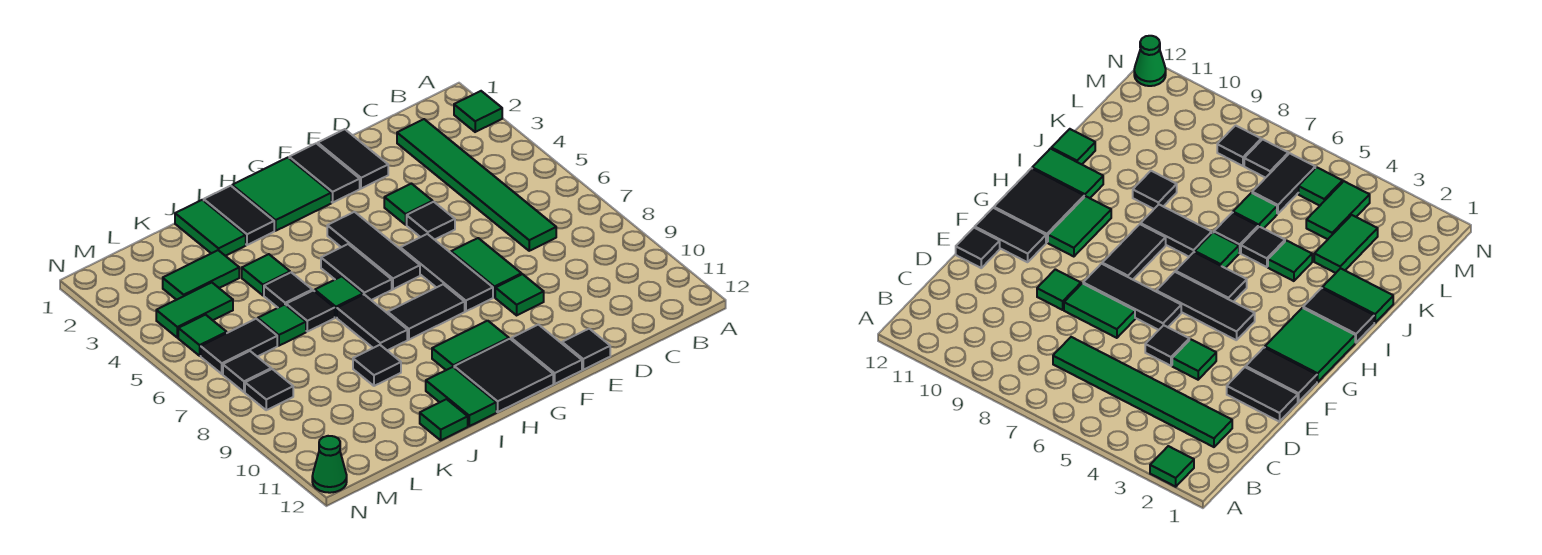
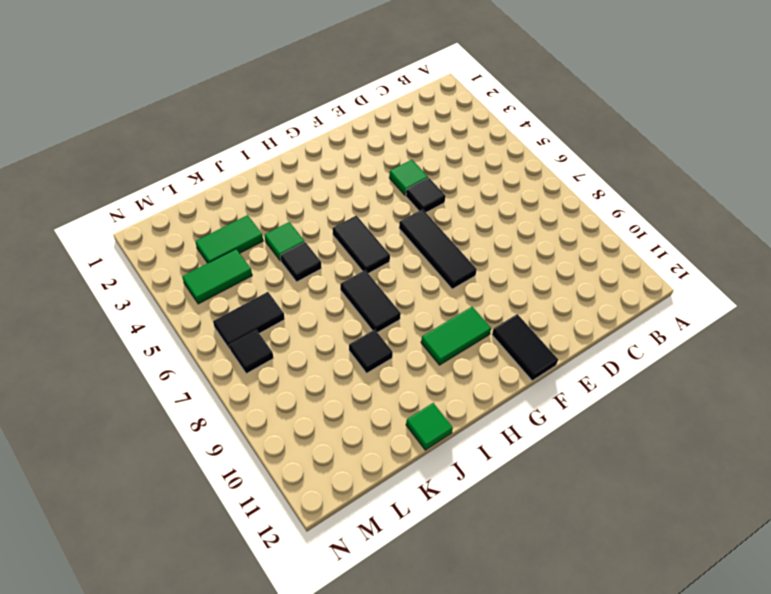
none -> green 1x1 tile [454,91,502,132]
none -> green 1x6 tile [397,119,556,251]
none -> black 1x2 tile [318,129,388,189]
none -> green 1x2 tile [451,238,522,297]

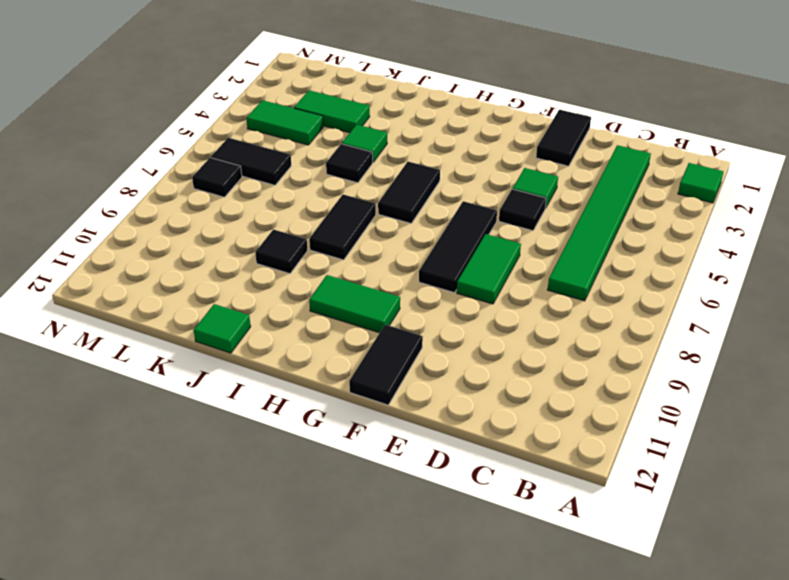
none -> green 1x1 tile [495,274,544,315]
none -> black 1x1 tile [562,329,610,370]
none -> black 1x2 tile [289,143,360,203]
none -> green 2x2 tile [232,158,331,231]

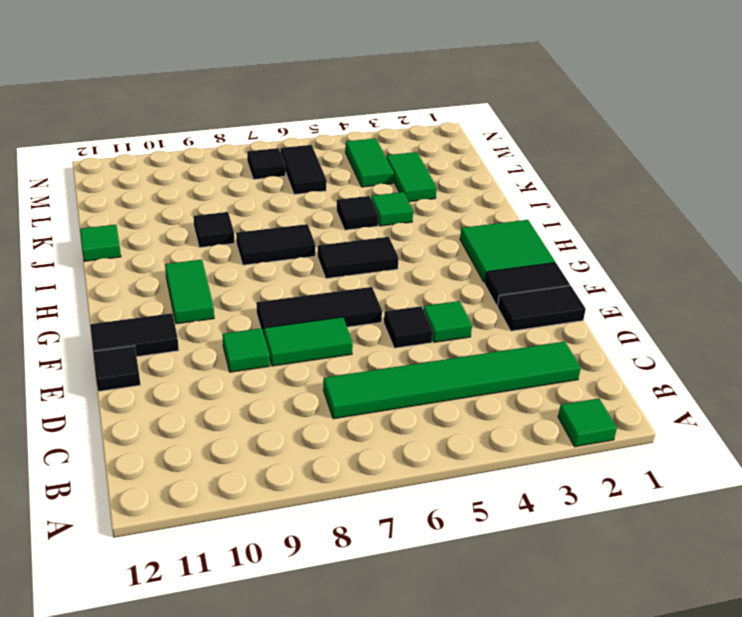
none -> black 1x3 tile [327,212,420,289]
none -> black 1x2 tile [388,284,465,340]
none -> black 2x2 tile [454,339,553,412]
none -> black 1x2 tile [204,186,274,245]

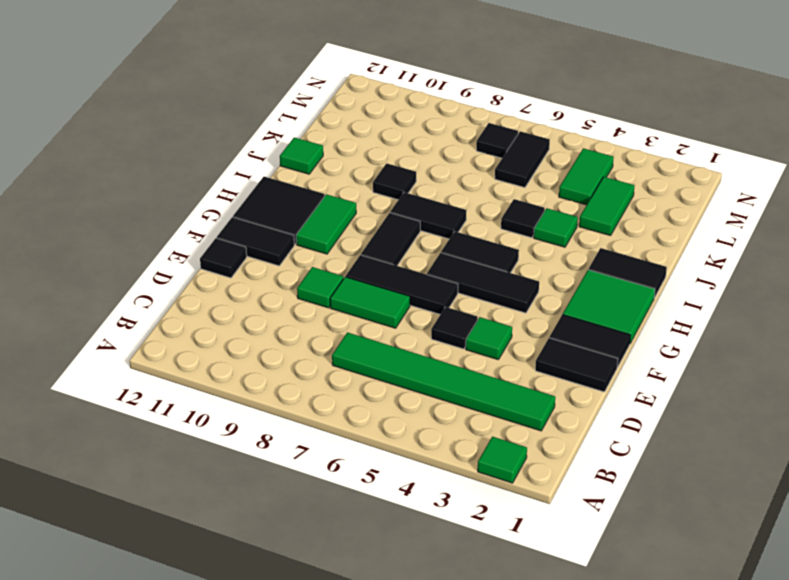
none -> green 1x1 tile [315,276,363,317]
none -> green 1x2 tile [426,367,496,426]
none -> green 1x2 tile [175,200,246,256]
none -> black 1x1 tile [286,290,335,332]

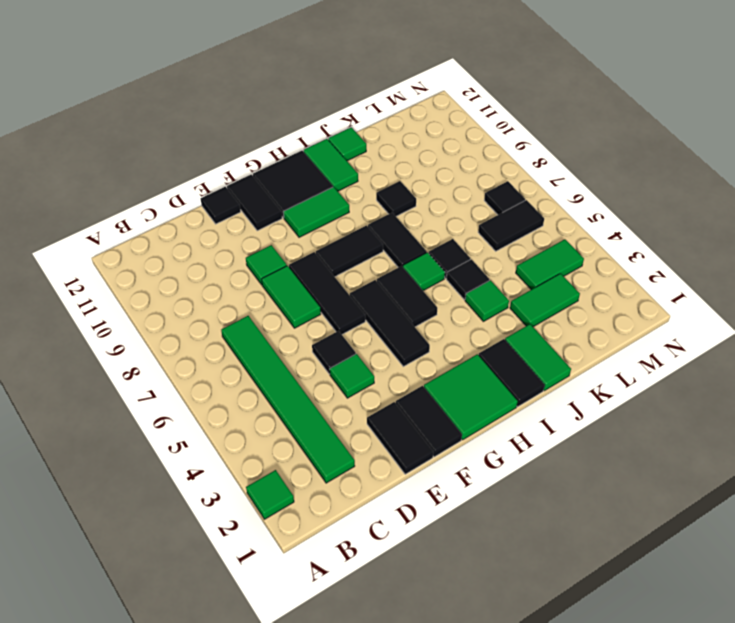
none -> green 1x1 tile [258,305,306,346]
none -> green 1x1 tile [178,315,227,356]
none -> black 1x1 tile [245,369,293,410]
none -> green 1x1 cone [312,436,347,493]

